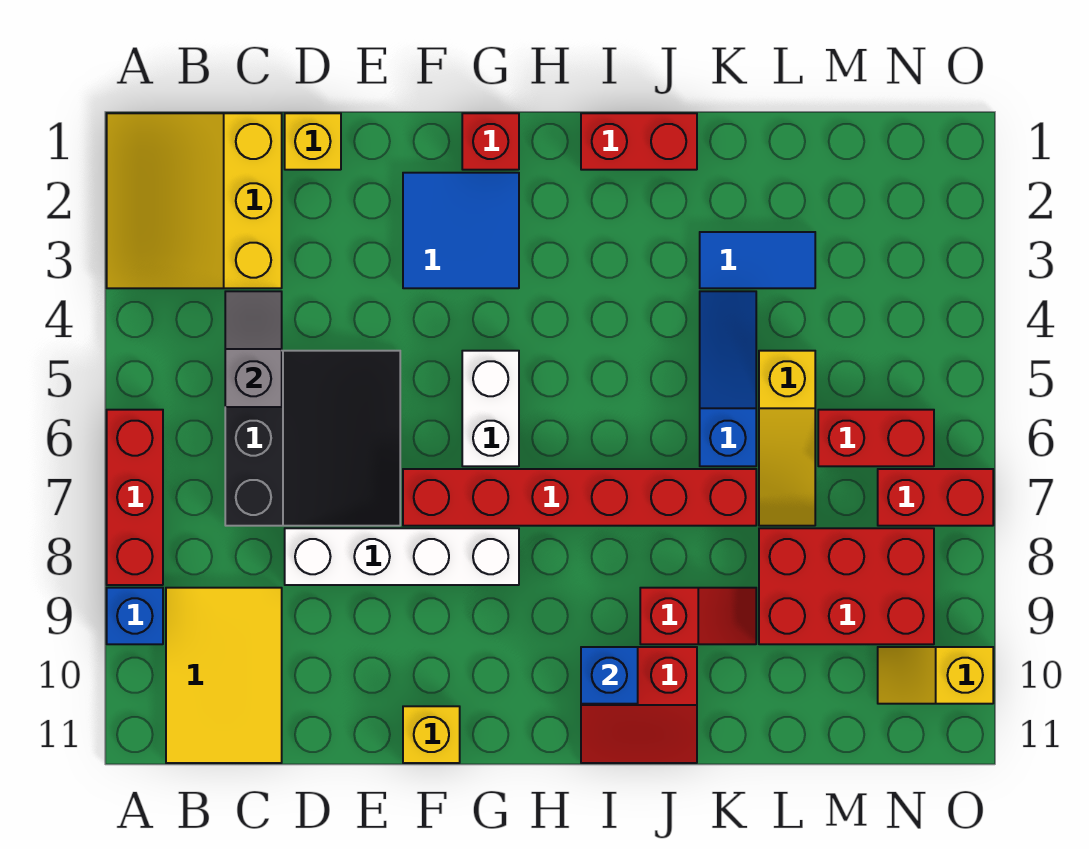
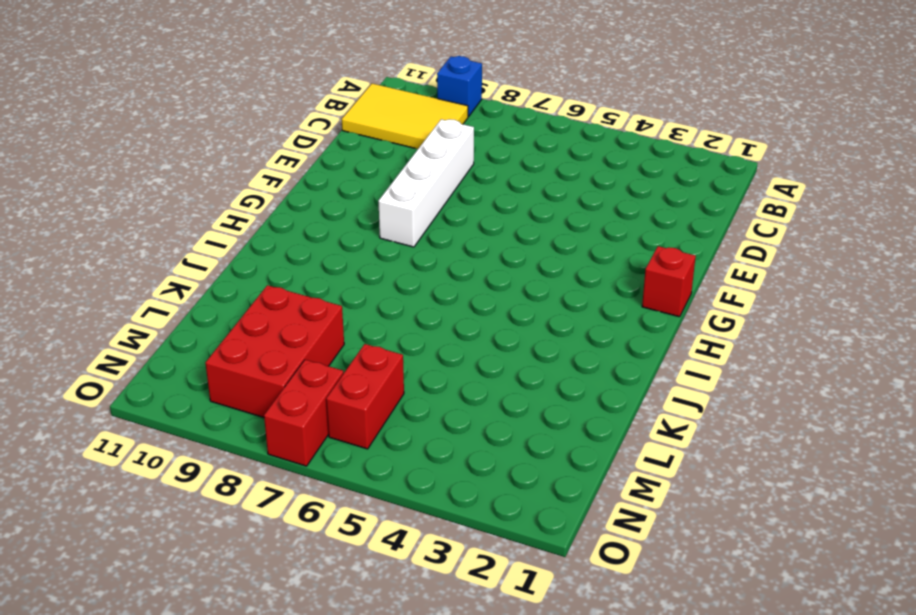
none -> yellow 3x3 slope [107,113,282,288]
none -> red 1x3 brick [107,410,163,585]
none -> black 3x3 slope [225,351,400,526]

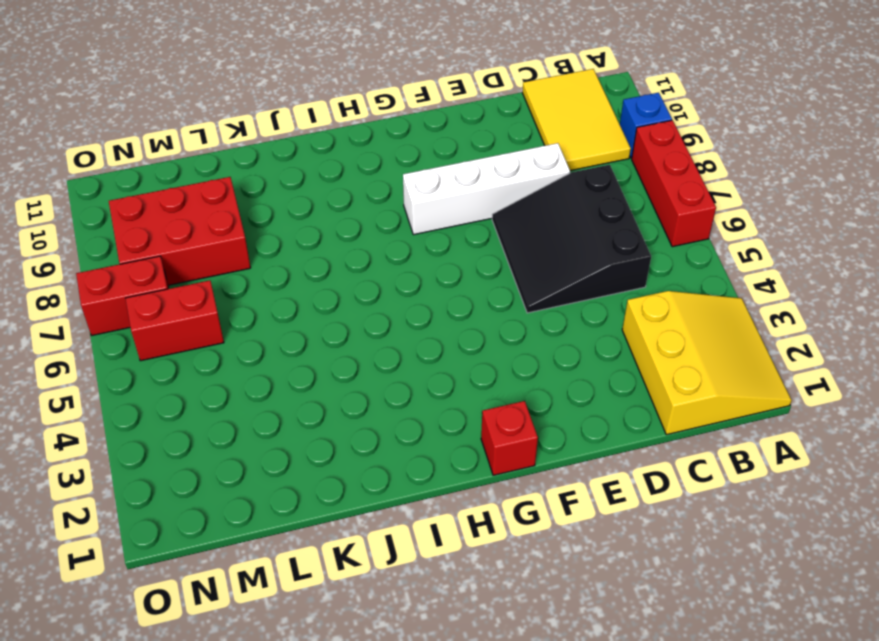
none -> yellow 1x1 brick [285,113,341,170]
none -> blue 2x2 tile [403,173,519,288]
none -> red 1x6 brick [403,469,756,526]

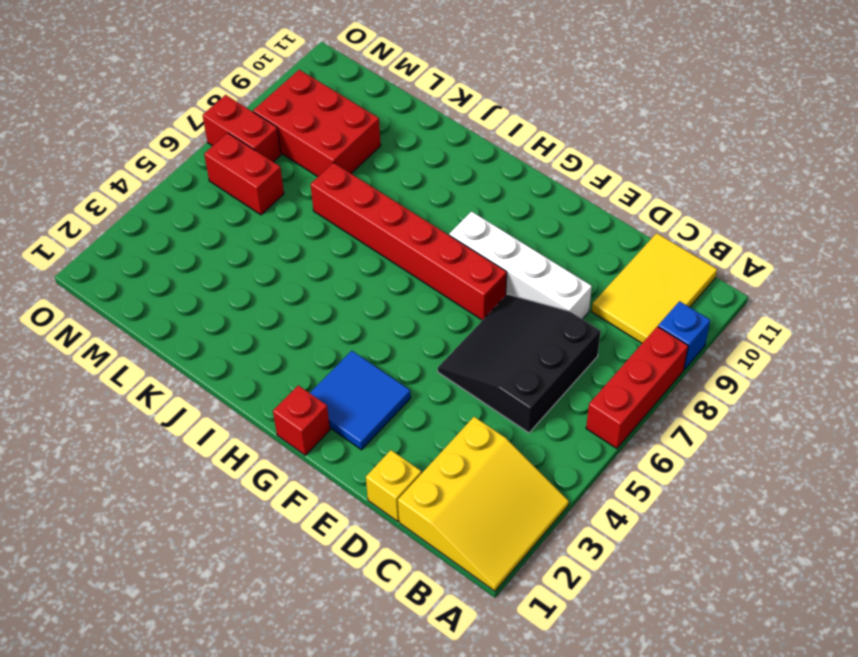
none -> yellow 1x1 brick [403,706,460,763]
none -> white 1x2 brick [462,351,519,466]
none -> red 1x2 brick [581,113,697,170]

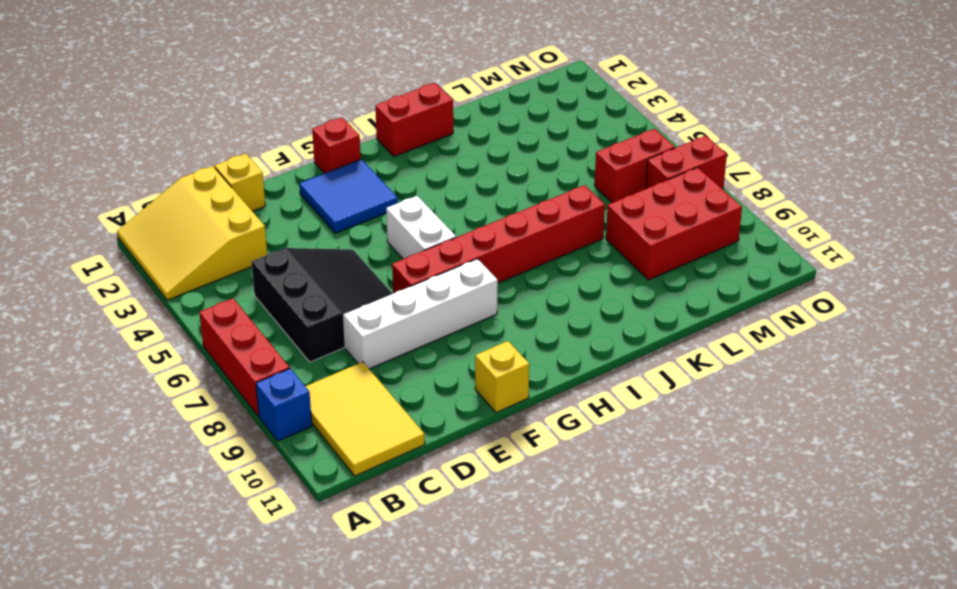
none -> red 2x2 slope [581,647,697,763]
none -> red 1x2 slope [640,588,756,644]
none -> blue 1x2 tile [700,232,815,288]

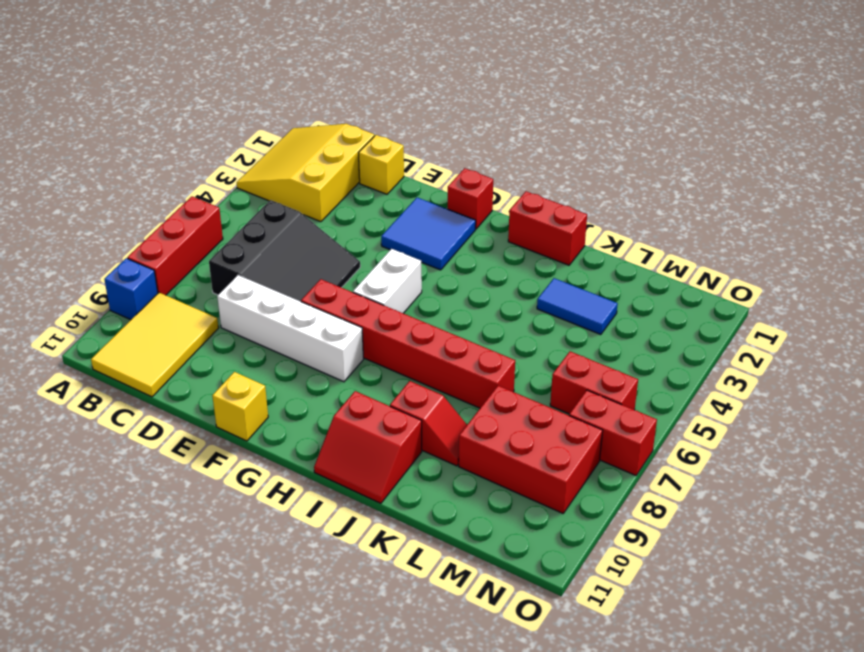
none -> blue 1x3 slope [700,291,756,466]
none -> yellow 1x3 slope [759,351,815,526]
none -> yellow 1x2 slope [878,647,993,704]

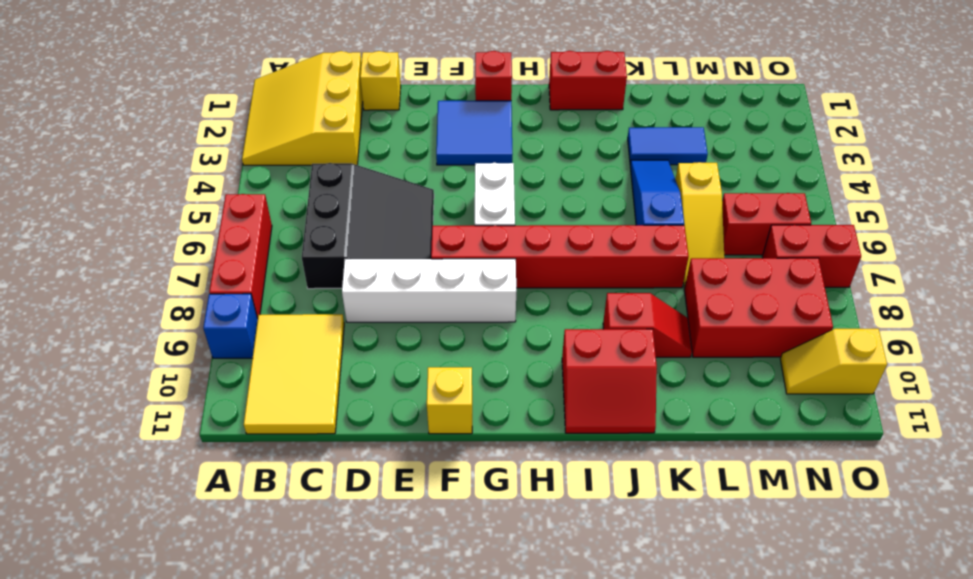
none -> grey 1x2 slope [225,291,282,407]
none -> blue 1x1 brick [581,647,638,704]

